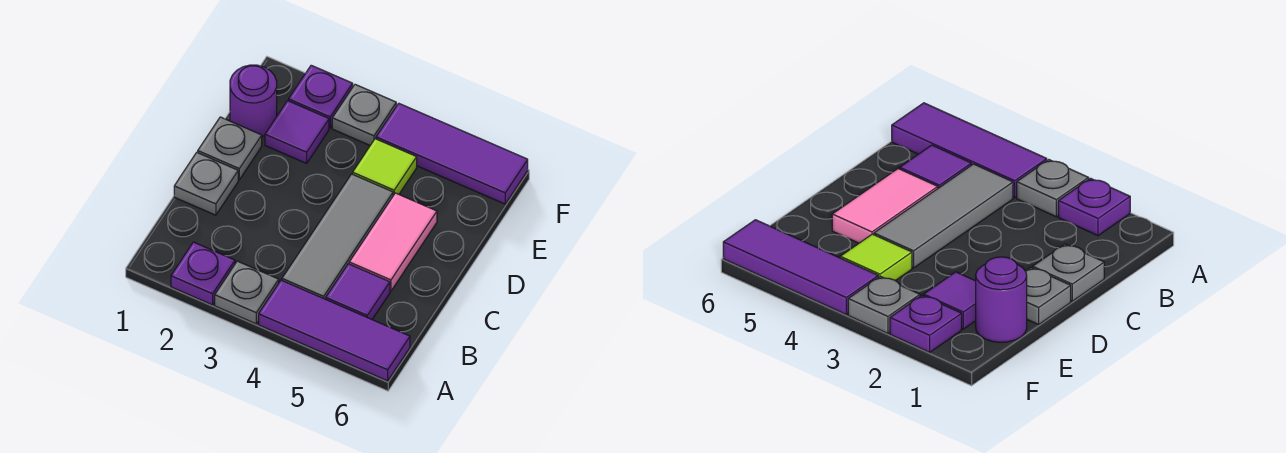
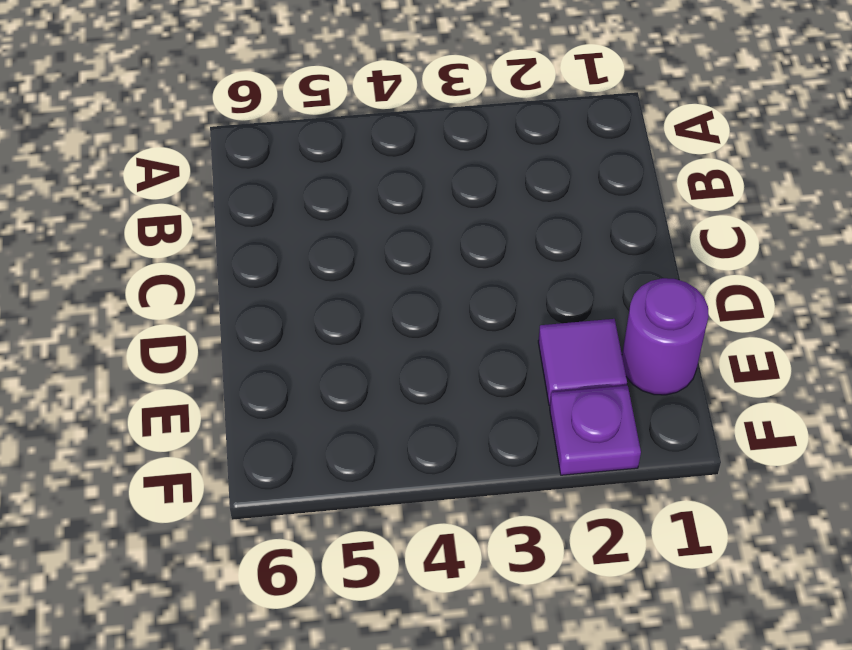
none -> purple 1x1 plate [171,242,235,305]
none -> grey 1x1 plate [215,261,279,324]
none -> purple 1x3 tile [259,280,410,381]

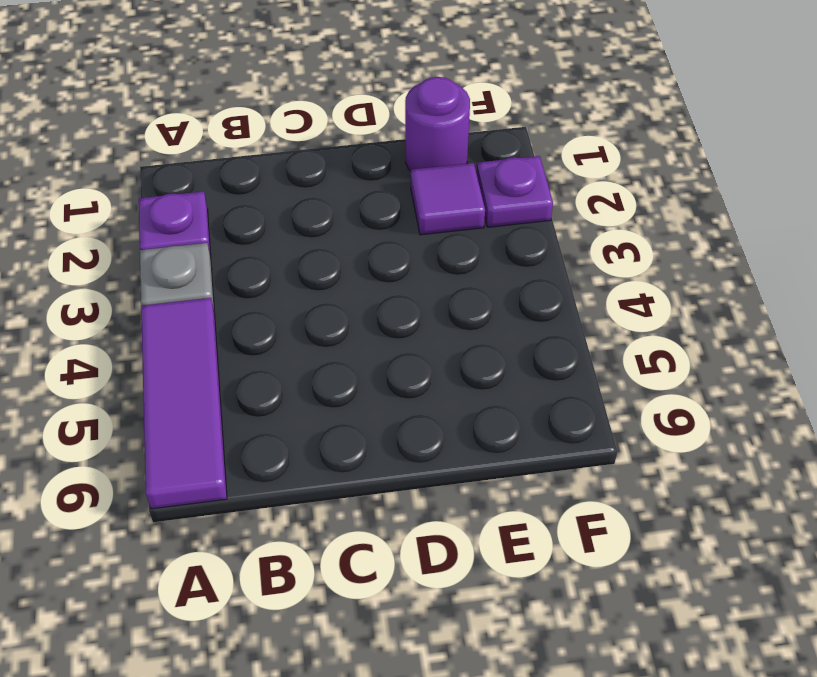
none -> grey 1x3 tile [282,174,393,299]
none -> purple 1x1 tile [326,264,390,319]
none -> grey 1x1 plate [174,153,238,215]

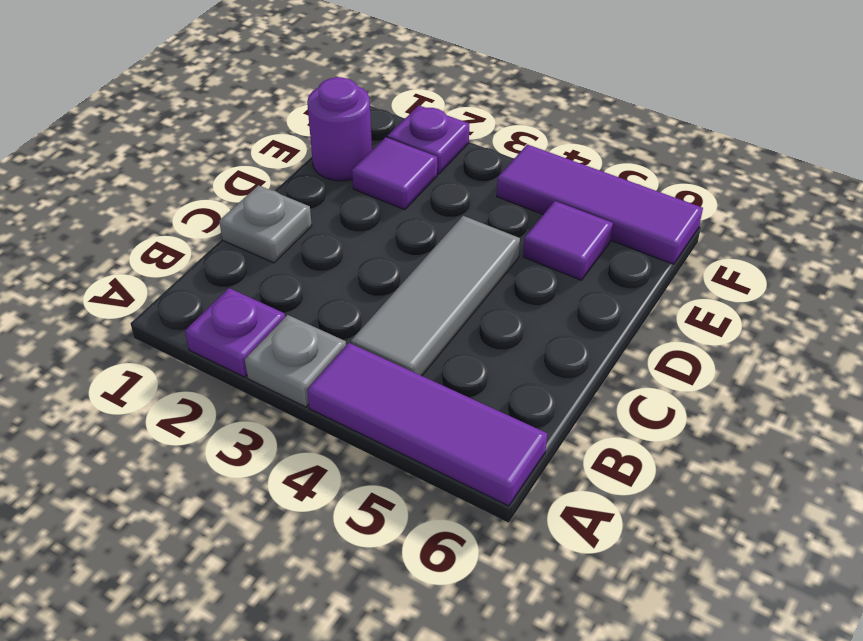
purple 1x1 tile [523,201,613,280] -> purple 1x1 tile moved to [326,264,390,319]
none -> pink 1x2 tile [349,193,437,291]
none -> grey 1x1 plate [198,117,262,180]
none -> lime 1x1 tile [353,139,417,196]

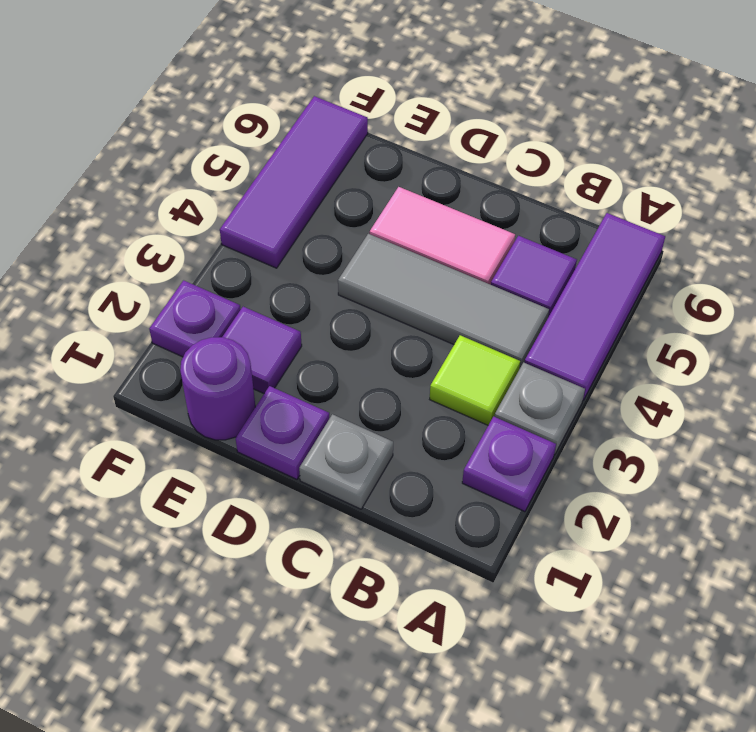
lime 1x1 tile [430,335,520,425] -> lime 1x1 tile moved to [353,139,417,196]
purple 1x1 plate [236,386,329,479] -> grey 1x1 plate [198,117,262,180]
none -> grey 1x1 plate [332,84,396,145]

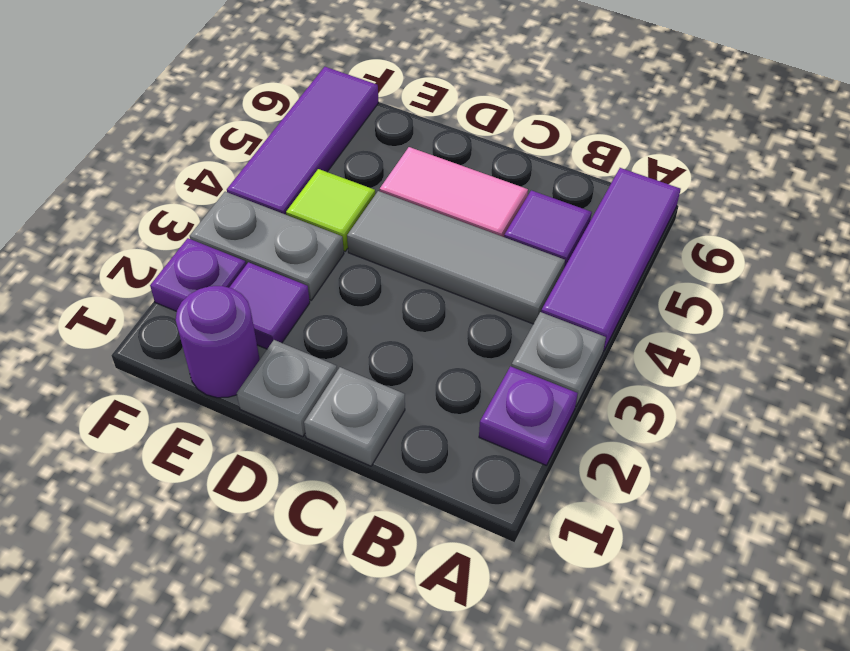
grey 1x2 plate [190,192,344,300] -> grey 1x1 plate [332,84,396,145]

